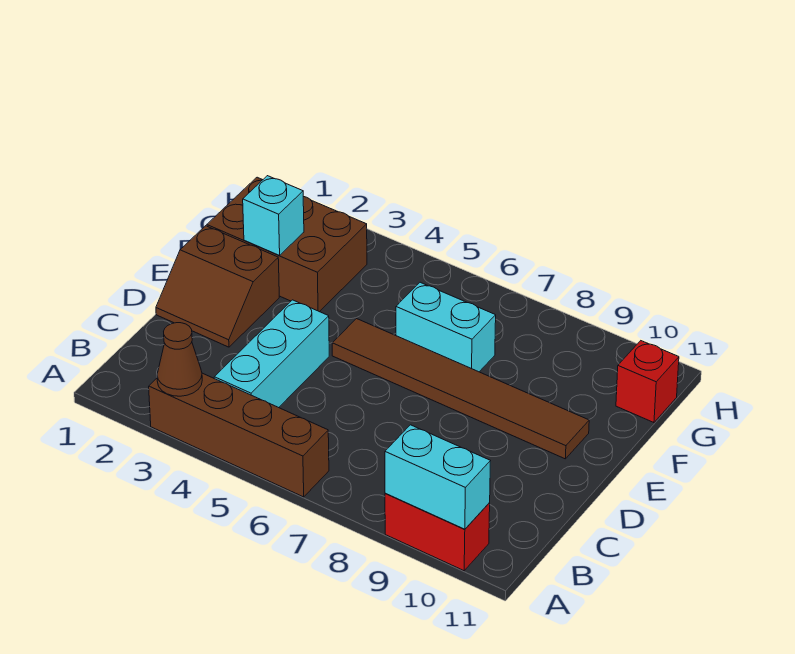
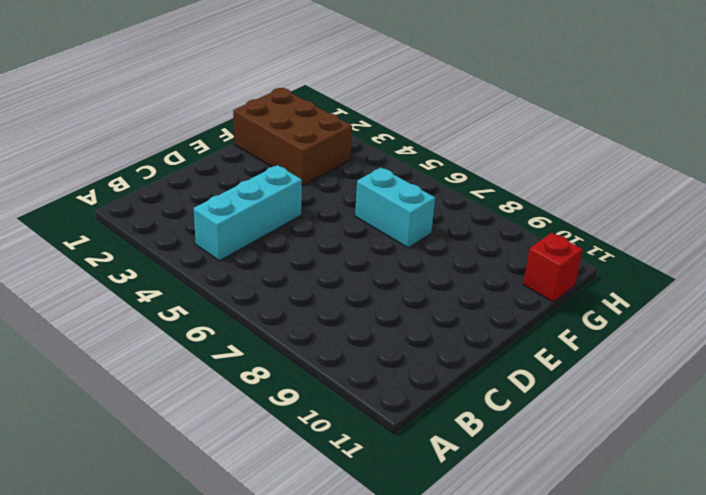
none -> brown 1x4 brick [149,373,329,497]
none -> red 1x2 brick [385,493,490,571]

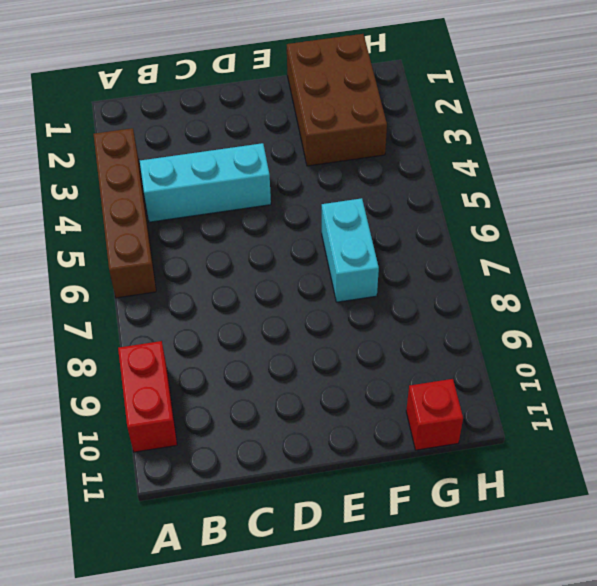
none -> brown 2x2 slope [156,226,279,347]
none -> brown 1x6 tile [332,319,589,459]

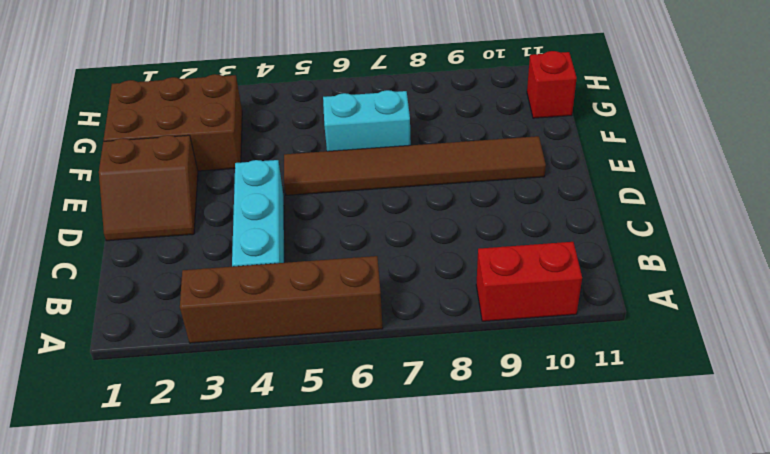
none -> brown 1x1 cone [157,323,202,396]
none -> cyan 1x2 brick [385,425,490,529]

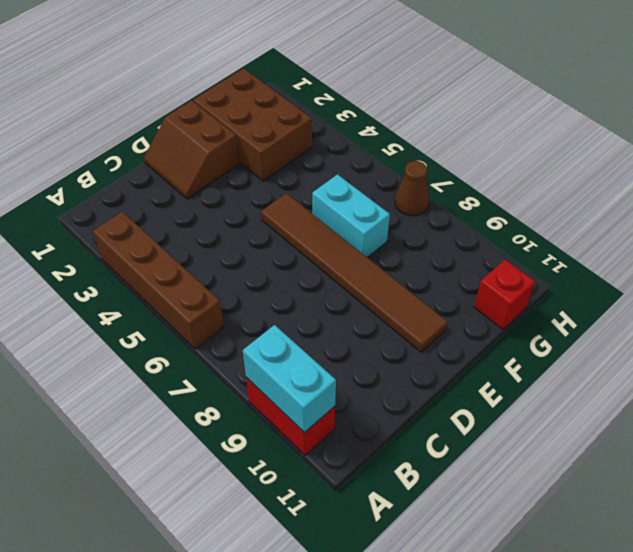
brown 1x1 cone [395,161,429,216] -> brown 1x1 cone moved to [157,323,202,396]
none -> cyan 1x3 brick [214,300,329,408]
none -> cyan 1x1 brick [243,176,304,255]

